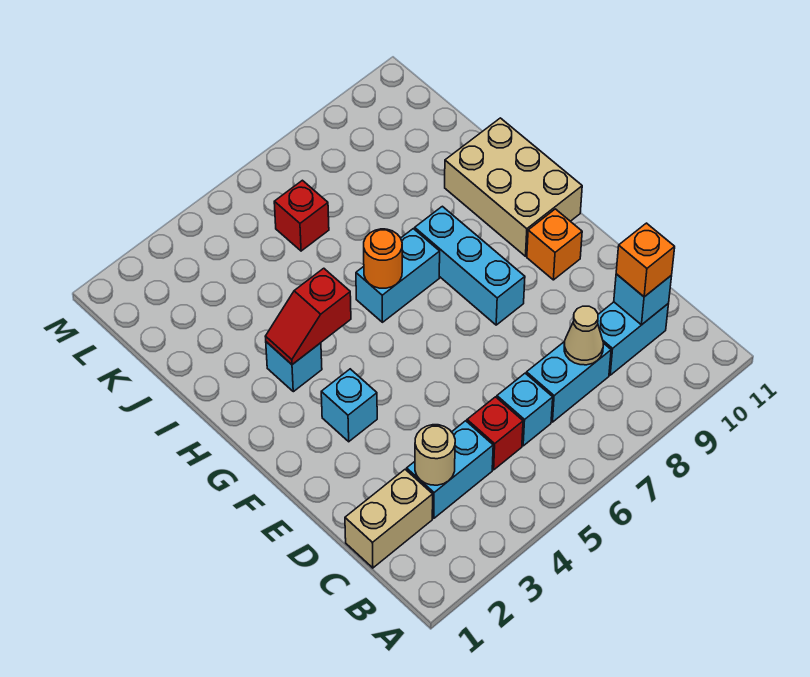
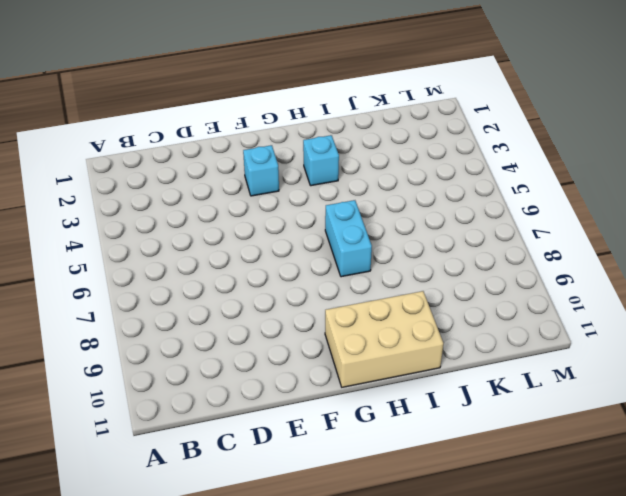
none -> tan 1x2 brick [345,469,433,568]
none -> cyan 1x2 brick [407,421,493,518]
none -> red 1x1 brick [467,397,523,470]

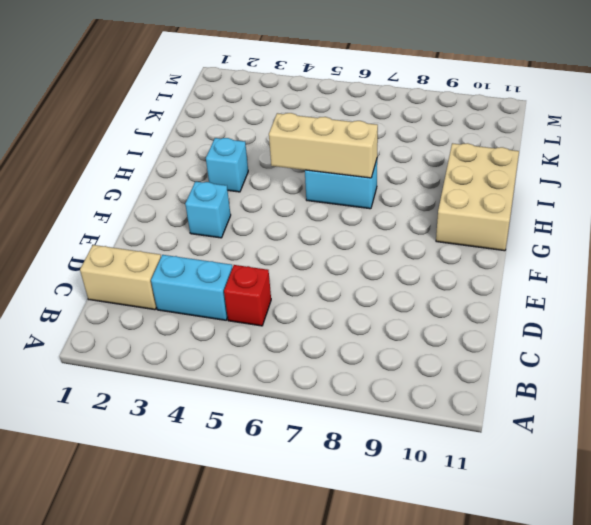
tan 1x3 brick [269,113,378,178] -> orange 1x1 round brick [364,229,402,288]
none -> cyan 1x1 brick [497,373,553,446]
none -> cyan 1x2 brick [526,341,611,422]
none -> cyan 1x2 brick [598,302,668,375]

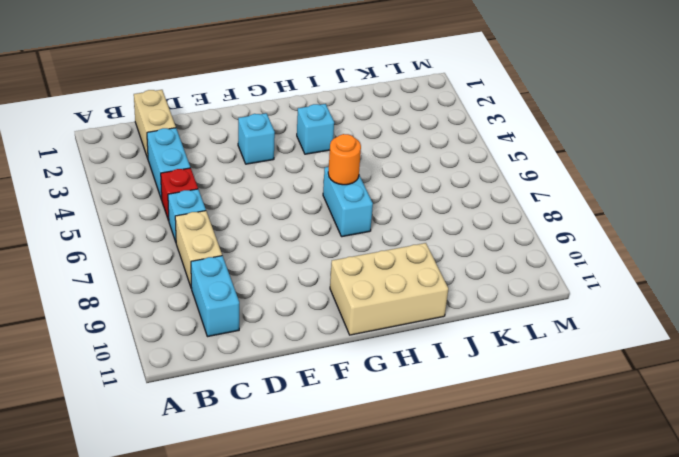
tan 1x2 brick [175,211,222,289] -> cyan 1x2 brick [526,341,611,422]
none -> cyan 1x3 brick [415,206,525,325]
none -> orange 1x1 brick [527,209,582,280]
none -> red 1x1 brick [274,180,329,251]

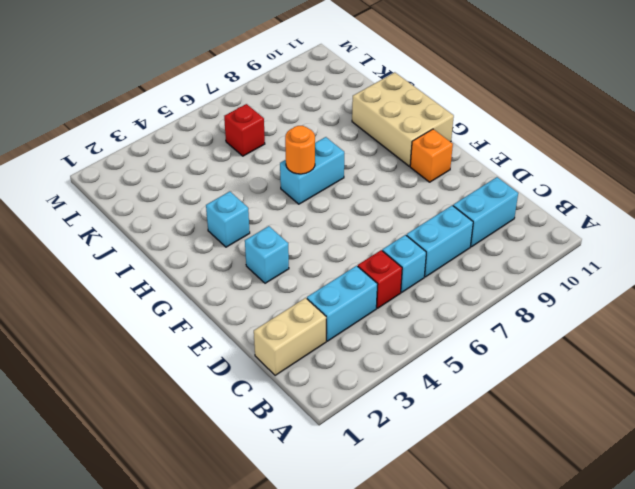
none -> cyan 1x3 brick [415,206,525,325]
none -> tan 1x1 round brick [415,425,455,485]
none -> tan 1x1 cone [564,306,603,365]

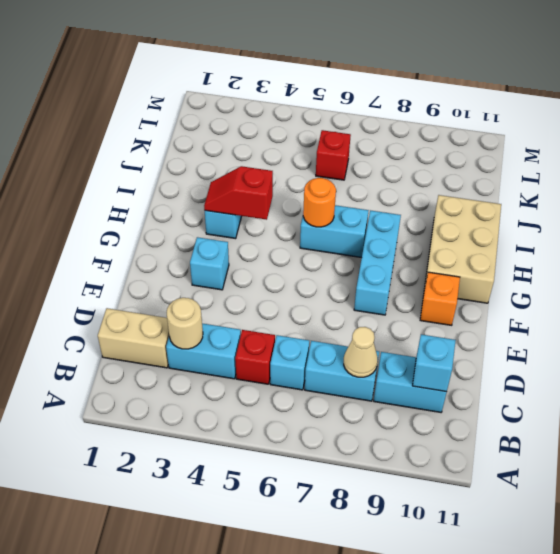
none -> orange 1x1 brick [616,223,675,297]

